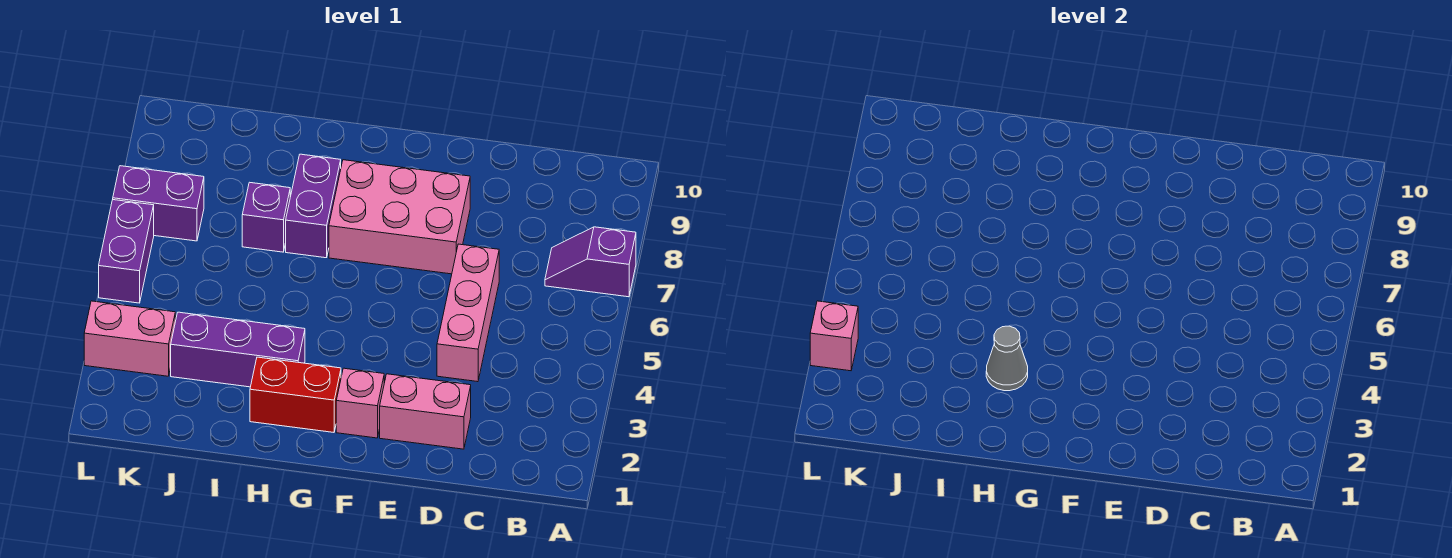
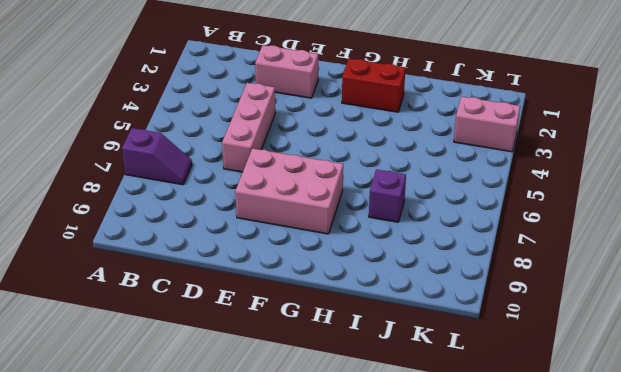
none -> pink 1x1 brick [336,368,384,438]
none -> purple 1x3 brick [171,312,305,387]
none -> purple 1x2 brick [286,154,341,258]

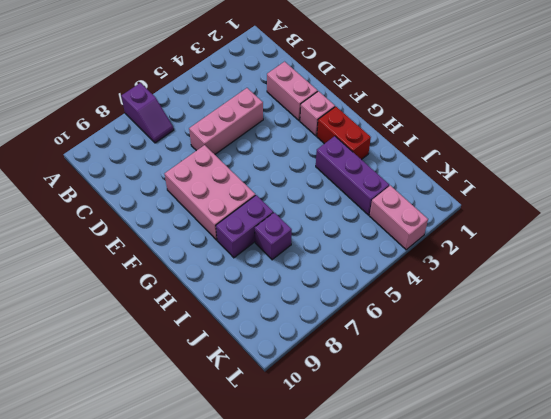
none -> purple 1x2 brick [113,166,204,241]
none -> purple 1x2 brick [99,200,154,303]
none -> grey 1x1 cone [986,326,1028,391]

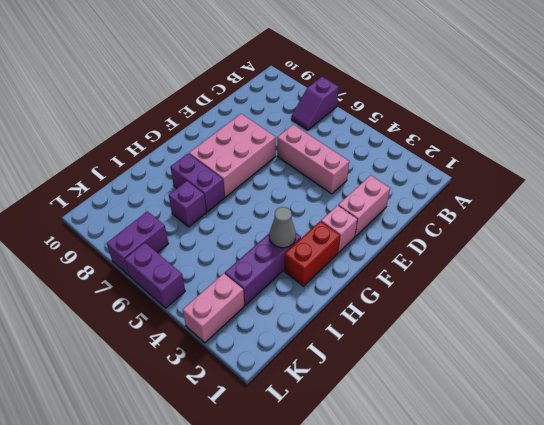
none -> pink 1x1 brick [810,301,858,371]

